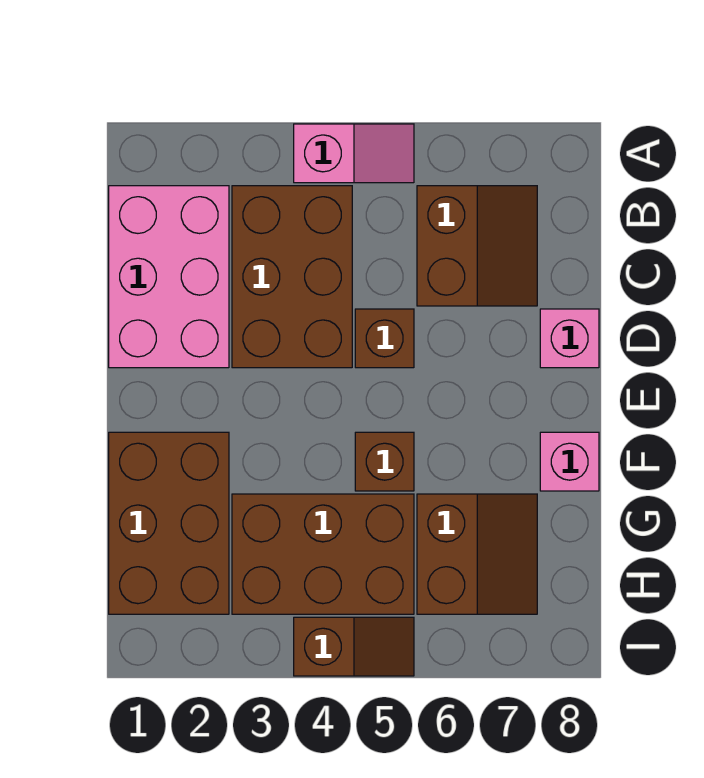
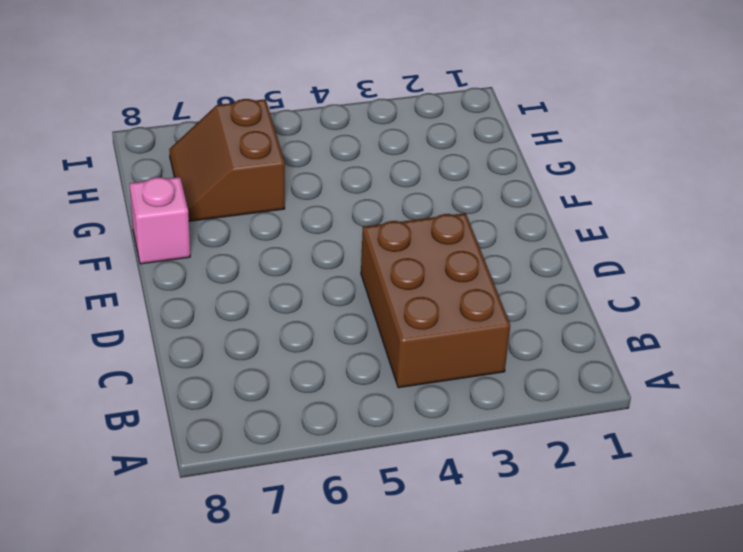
none -> pink 1x2 slope [294,124,414,183]
none -> pink 2x3 brick [109,186,229,368]
none -> brown 2x2 slope [417,186,537,306]

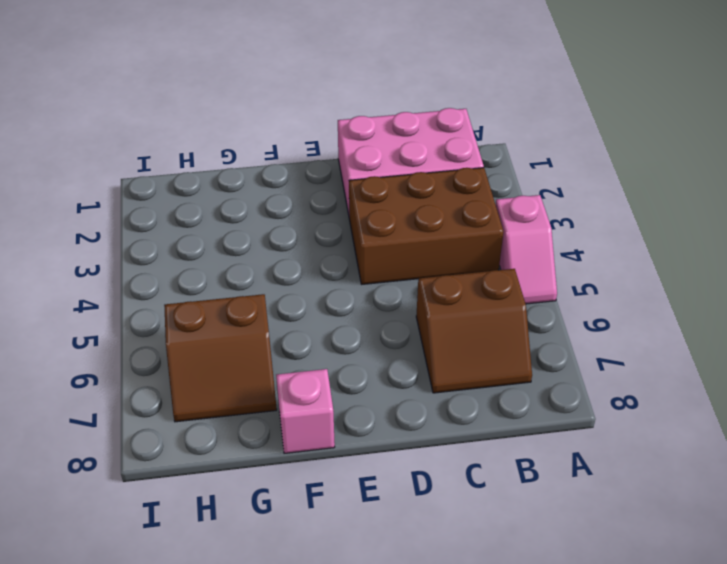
none -> brown 1x1 brick [355,309,414,368]
none -> pink 1x1 brick [540,309,599,368]
none -> brown 2x3 brick [109,432,229,614]

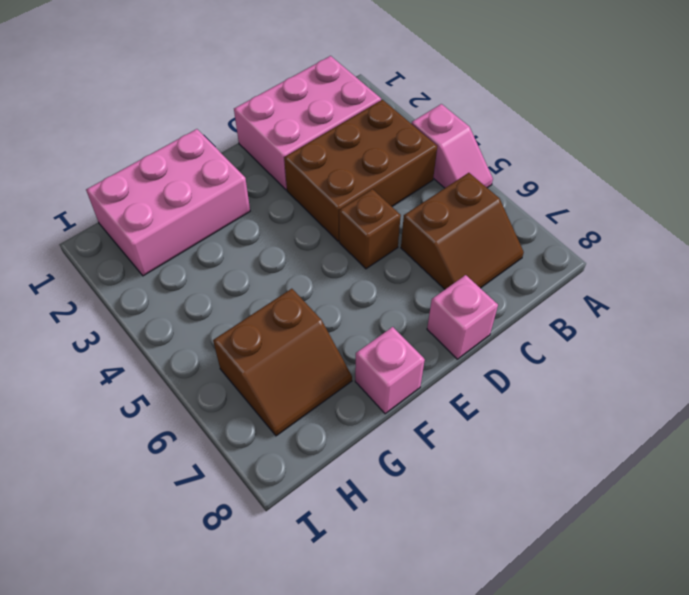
pink 2x3 brick [86,129,250,276] -> brown 2x3 brick [109,432,229,614]
none -> brown 1x1 brick [355,432,414,491]
none -> brown 2x3 brick [232,494,414,614]
none -> brown 1x2 slope [294,617,414,676]

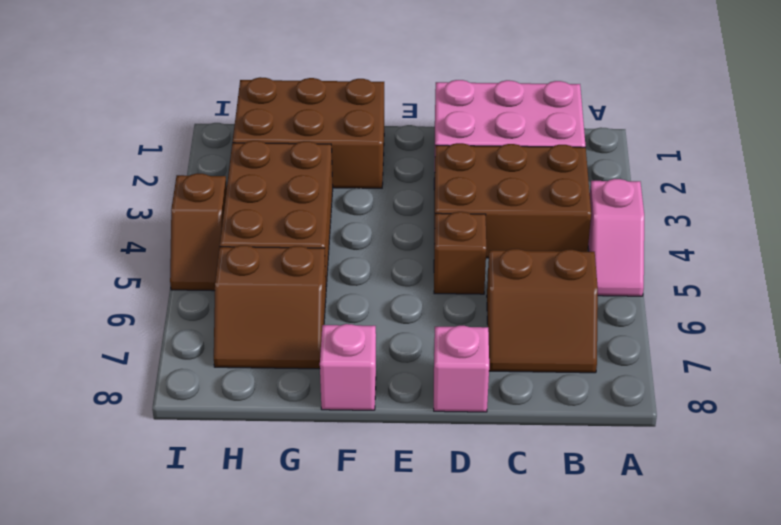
none -> brown 1x1 brick [355,432,414,491]

